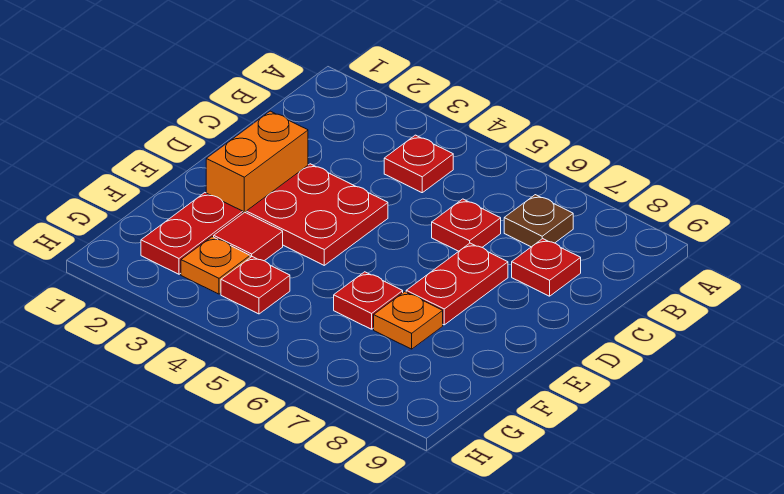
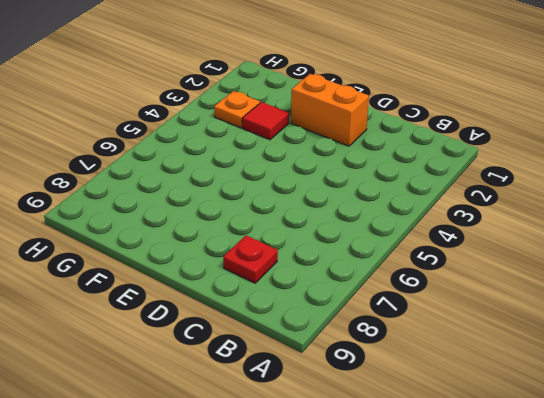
none -> red 1x1 plate [384,135,453,193]
none -> brown 1x1 plate [504,195,573,247]
none -> red 1x1 plate [432,199,501,251]

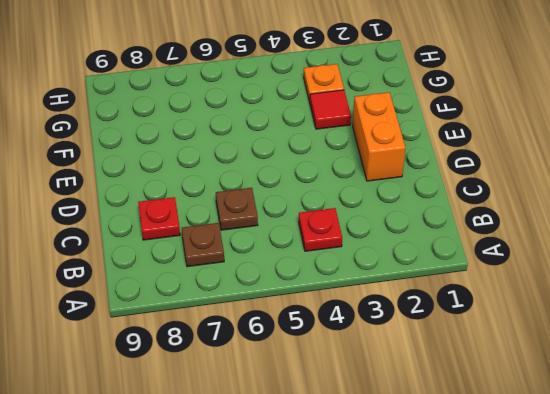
brown 1x1 plate [216,188,258,230] -> red 1x1 plate [432,199,501,251]
none -> red 2x2 plate [246,164,388,265]
none -> red 1x2 plate [406,243,508,325]
none -> red 1x2 plate [141,193,243,274]

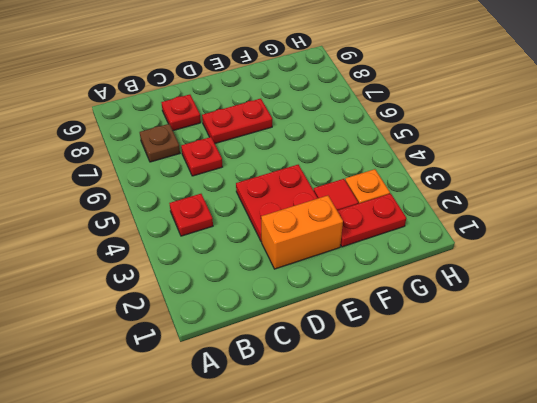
none -> red 1x1 plate [334,272,403,329]
none -> orange 1x1 plate [374,292,443,349]
none -> red 1x1 plate [221,257,290,314]

